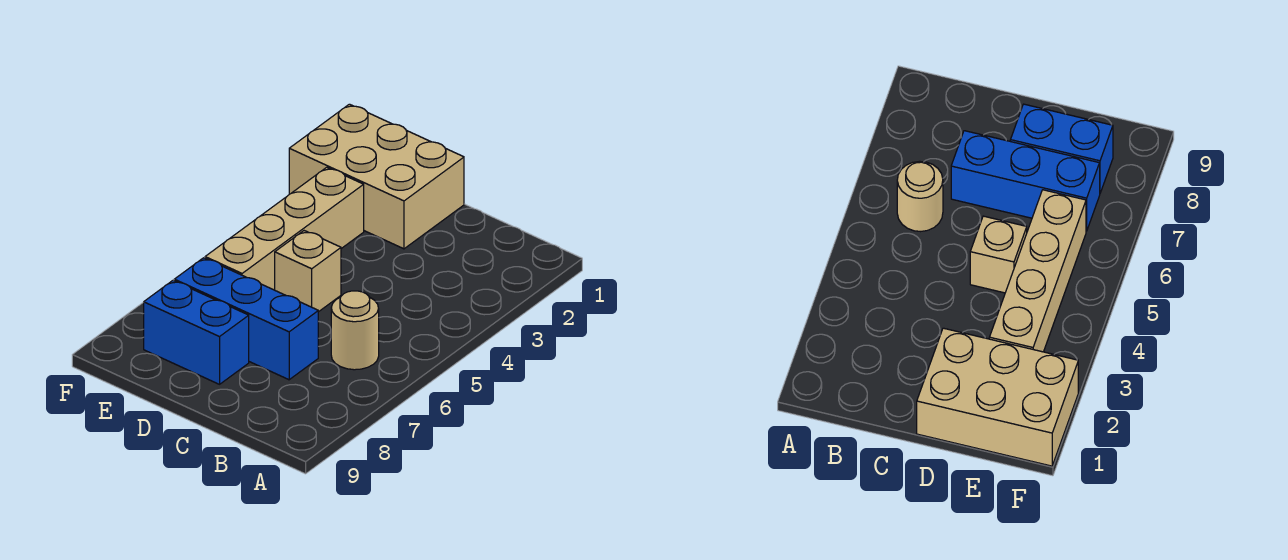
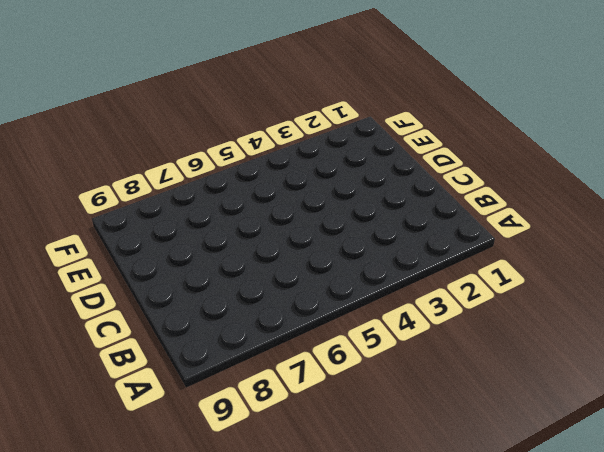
none -> tan 1x1 round brick [331,291,379,370]
none -> blue 1x3 brick [174,258,318,380]

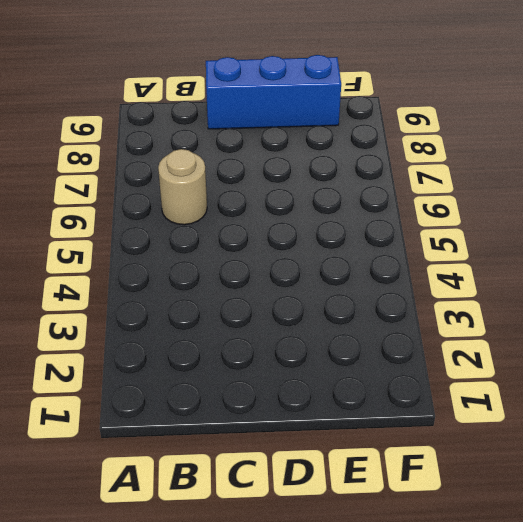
blue 1x3 brick [206,55,341,129] -> blue 1x3 brick moved to [174,258,318,380]
none -> tan 2x3 brick [289,104,464,249]
none -> tan 1x1 brick [275,231,341,312]

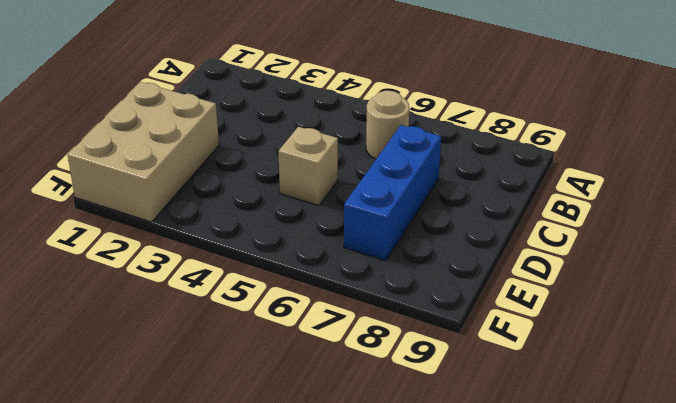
none -> blue 1x2 brick [144,280,249,384]
none -> tan 1x4 brick [205,167,364,290]

